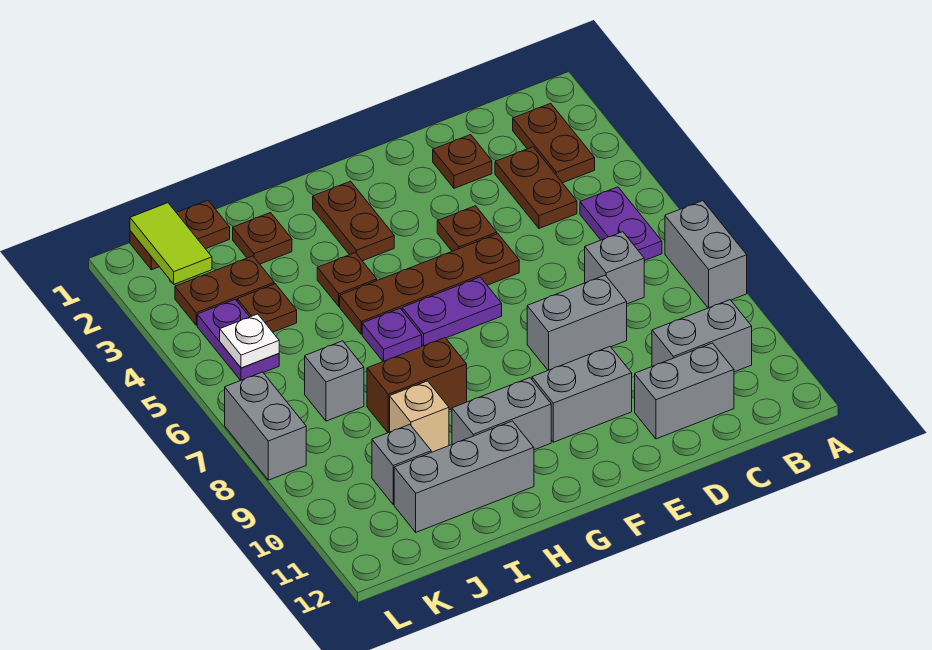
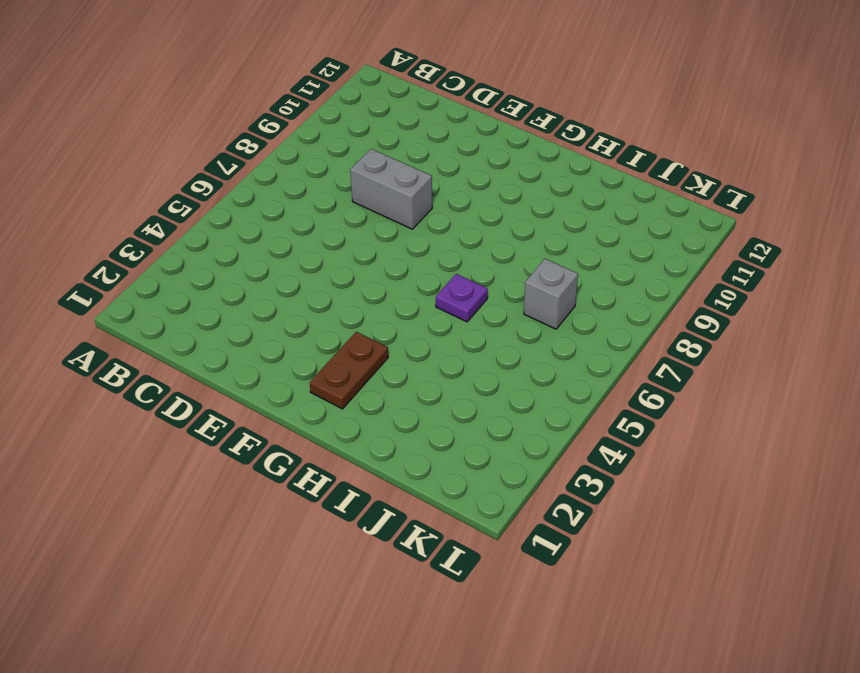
none -> grey 1x2 brick [665,201,747,308]
none -> brown 1x2 plate [513,103,595,183]
none -> purple 1x2 plate [580,187,662,261]
none -> grey 1x2 brick [652,300,752,372]

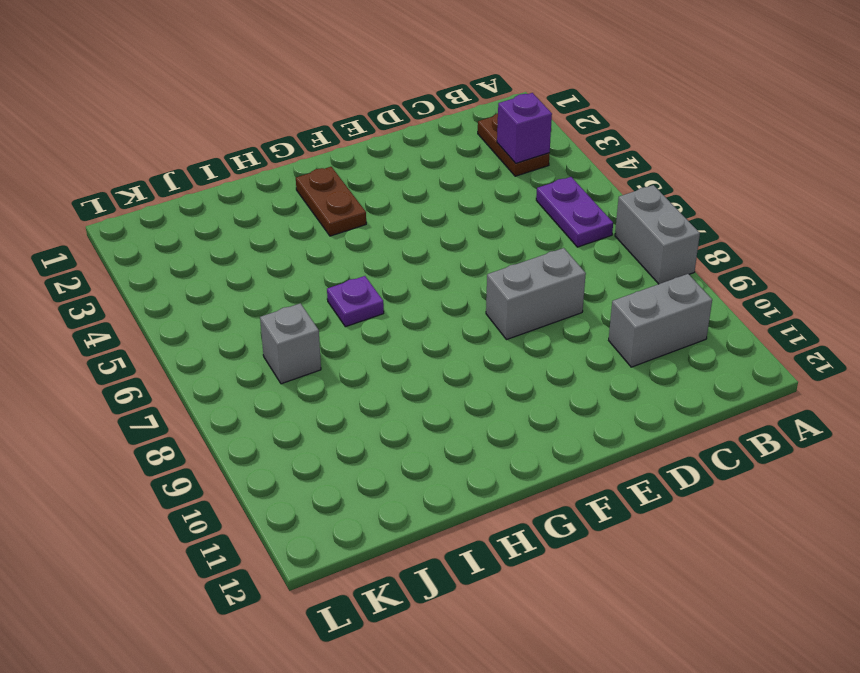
purple 1x1 brick [497,93,552,163] -> none
none -> brown 1x2 plate [495,147,577,228]
none -> grey 1x1 brick [585,232,644,304]
none -> grey 1x2 brick [635,343,734,439]
none -> brown 1x1 plate [433,135,492,188]

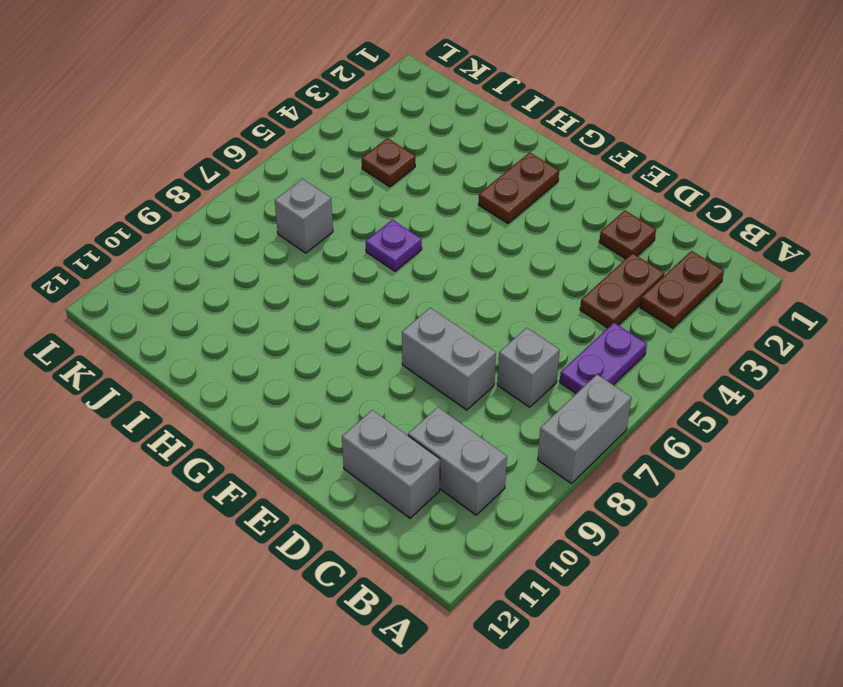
none -> brown 1x1 plate [437,206,497,251]
none -> brown 1x4 plate [340,234,519,334]
none -> grey 1x2 brick [532,347,632,442]
none -> purple 1x2 plate [402,277,502,346]

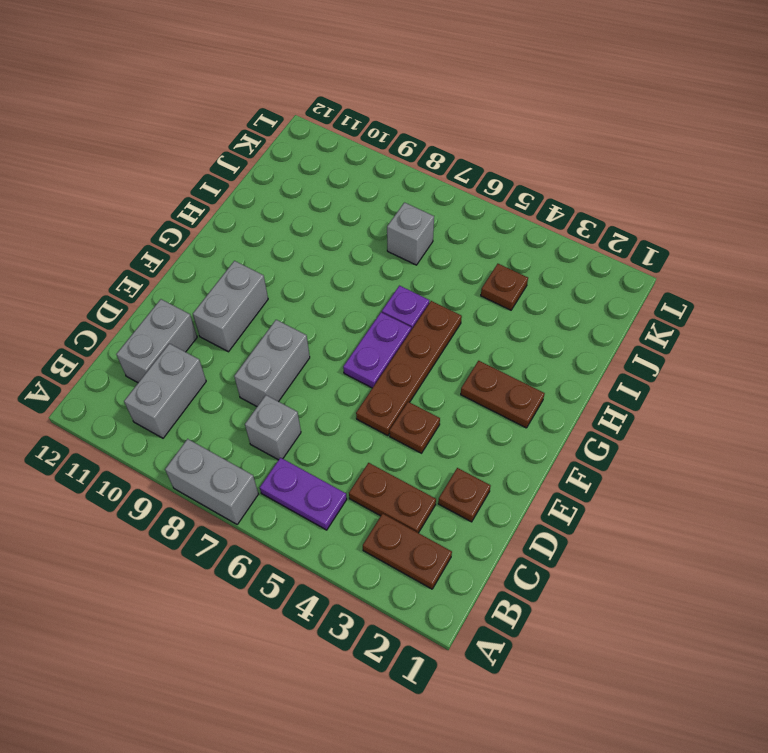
none -> grey 1x2 brick [452,378,551,450]
none -> brown 1x1 plate [317,253,377,306]
none -> brown 1x2 brick [367,338,467,433]
none -> grey 1x3 brick [394,421,534,532]

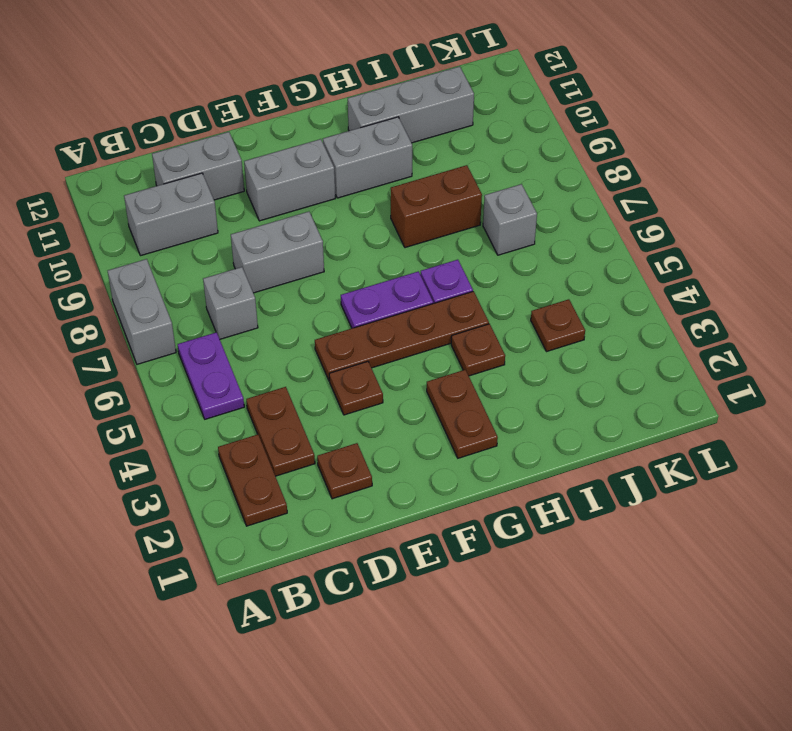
none -> brown 1x1 plate [233,213,292,264]
none -> tan 1x1 brick [390,381,449,452]
none -> brown 1x2 plate [130,200,230,270]
none -> brown 1x2 plate [175,256,274,325]

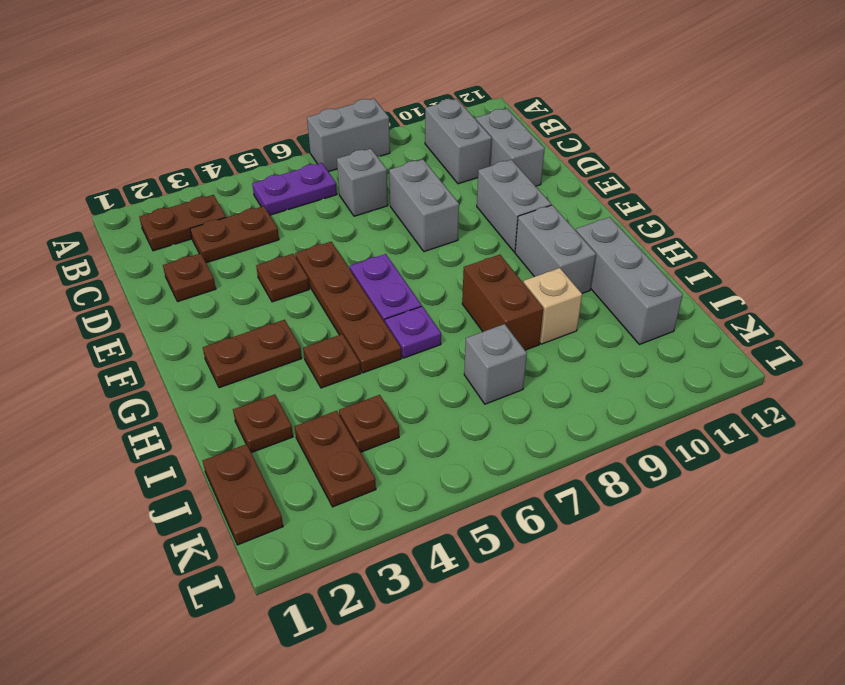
none -> grey 1x1 brick [372,424,431,505]
none -> purple 1x2 plate [197,299,279,380]
none -> grey 1x2 brick [225,372,306,480]
none -> lime 1x2 tile [130,203,212,284]

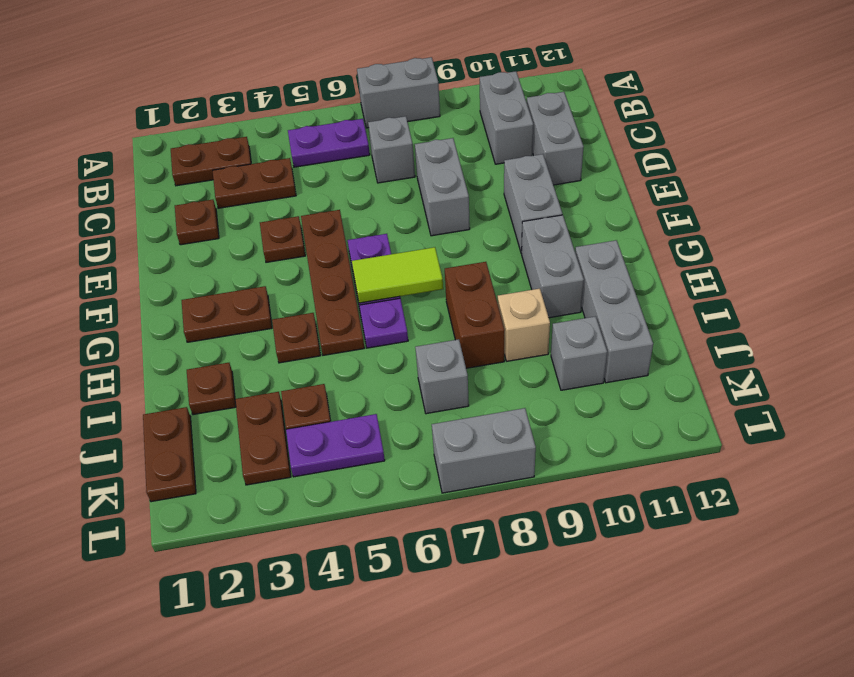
lime 1x2 tile [352,247,443,303] -> lime 1x2 tile moved to [130,203,212,284]
none -> white 1x1 plate [220,314,279,368]

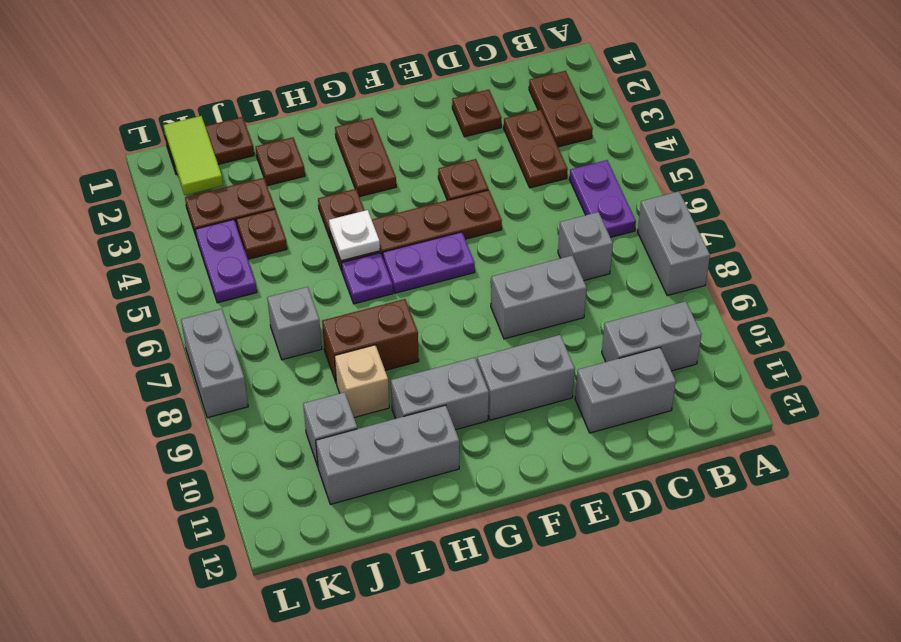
white 1x1 plate [329,210,380,261] -> white 1x1 plate moved to [220,314,279,368]

